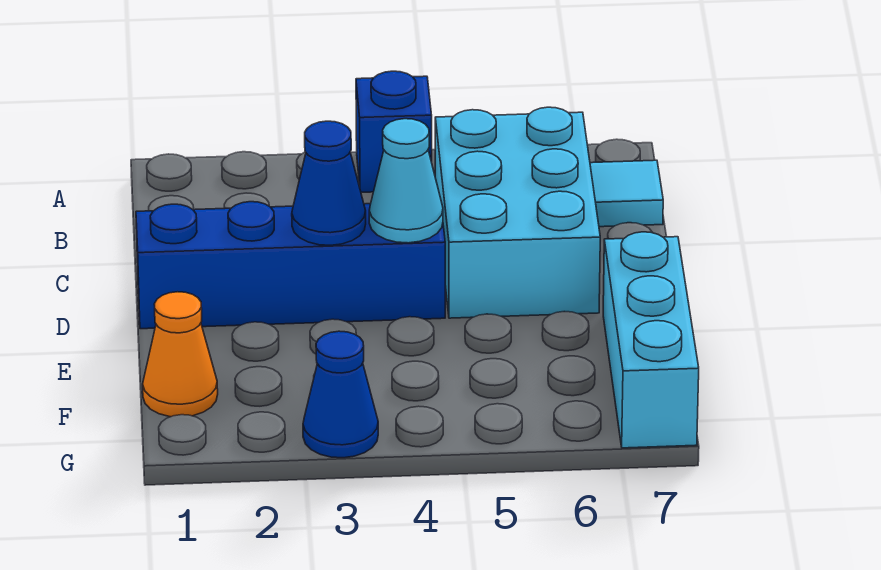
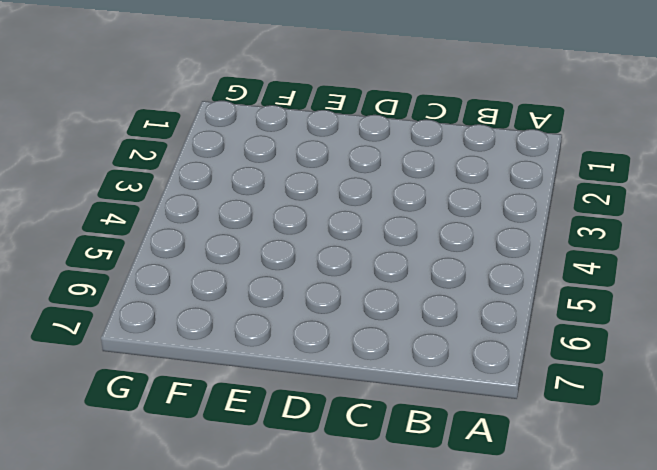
none -> blue 1x1 brick [356,71,432,192]
none -> cyan 2x3 brick [435,107,600,318]

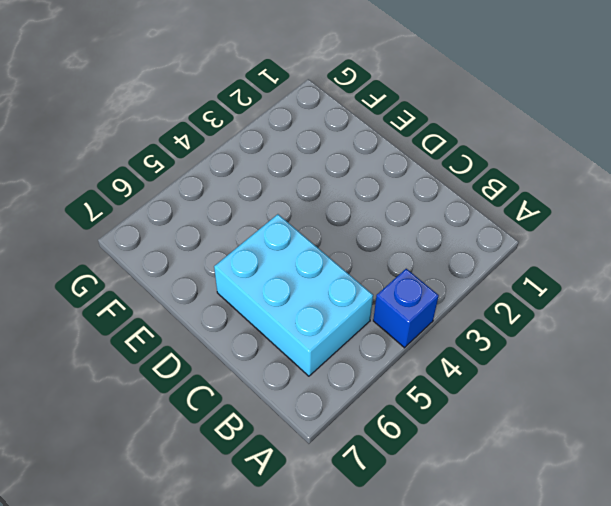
none -> cyan 1x1 tile [590,160,663,227]
none -> blue 1x4 brick [136,202,445,329]

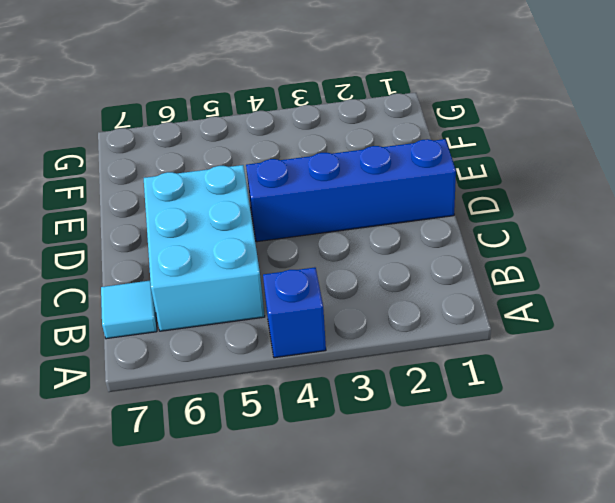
none -> cyan 1x3 brick [603,232,699,448]
none -> orange 1x1 cone [143,292,218,417]

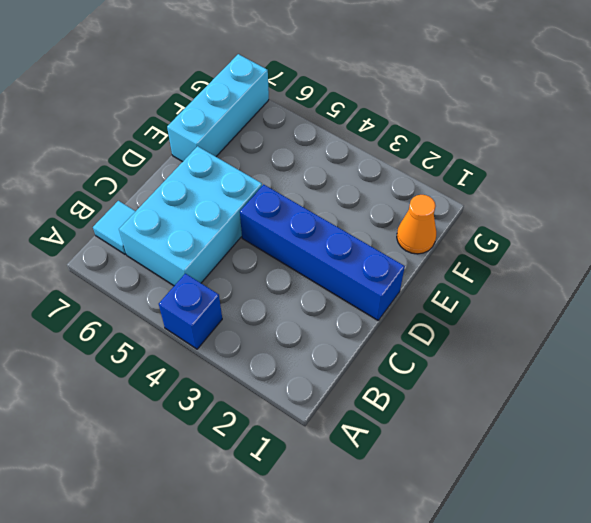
none -> blue 1x1 cone [303,331,378,458]
none -> blue 1x1 cone [292,121,366,245]

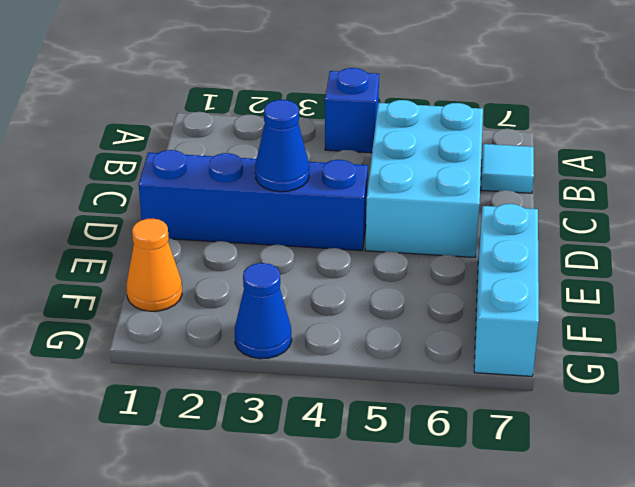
none -> cyan 1x1 cone [369,119,443,243]

